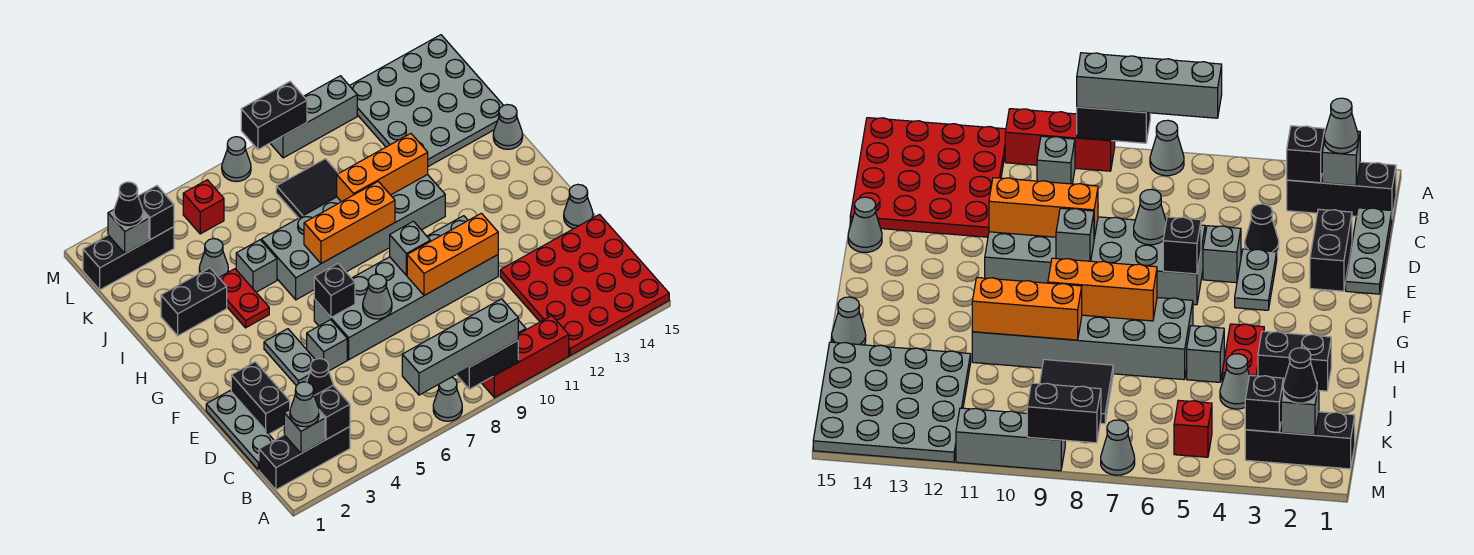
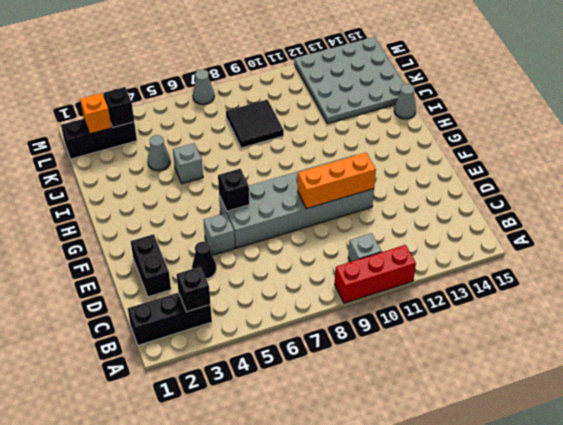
orange 1x1 brick [80,93,111,134] -> grey 1x1 brick [108,210,149,254]
none -> grey 1x1 cone [433,377,462,421]
none -> red 4x4 plate [500,215,669,356]
none -> grey 1x3 plate [206,391,274,470]
none -> grey 1x2 plate [264,329,315,386]

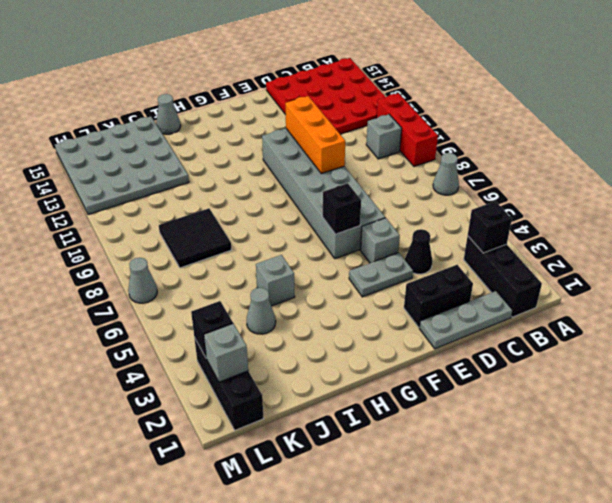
none -> grey 1x1 cone [564,184,593,229]
none -> red 1x2 plate [219,269,269,328]
none -> grey 2x6 brick [261,175,445,300]
none -> black 1x2 brick [161,268,227,336]

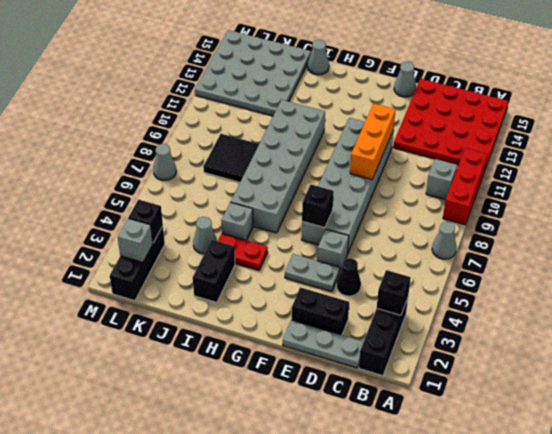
none -> red 1x1 brick [183,180,224,234]
none -> grey 1x3 brick [270,76,357,158]
none -> black 1x2 brick [456,341,518,389]
none -> grey 1x1 brick [284,410,325,453]

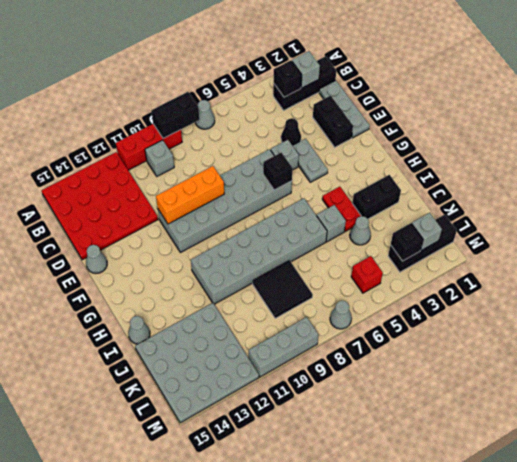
none -> grey 1x1 cone [363,274,392,319]
none -> grey 1x1 brick [390,221,430,275]
none -> orange 1x3 brick [304,181,395,263]
none -> orange 1x3 brick [337,134,428,202]

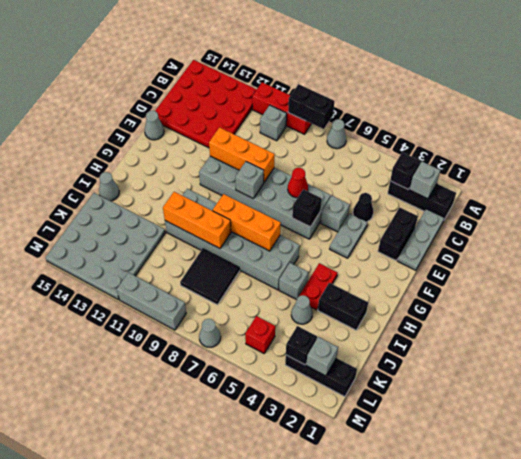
red 1x1 cone [288,168,308,198] -> grey 1x1 cone [363,274,392,319]
none -> black 1x2 brick [241,82,307,150]
none -> grey 1x4 brick [402,299,518,395]
none -> grey 1x1 cone [290,382,319,427]
none -> black 1x1 cone [114,182,143,227]

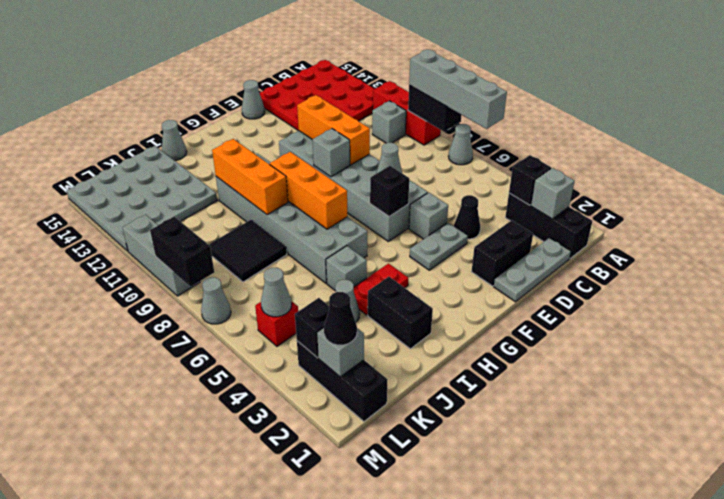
grey 1x1 cone [261,268,292,317] -> grey 1x1 cone moved to [290,382,319,427]

